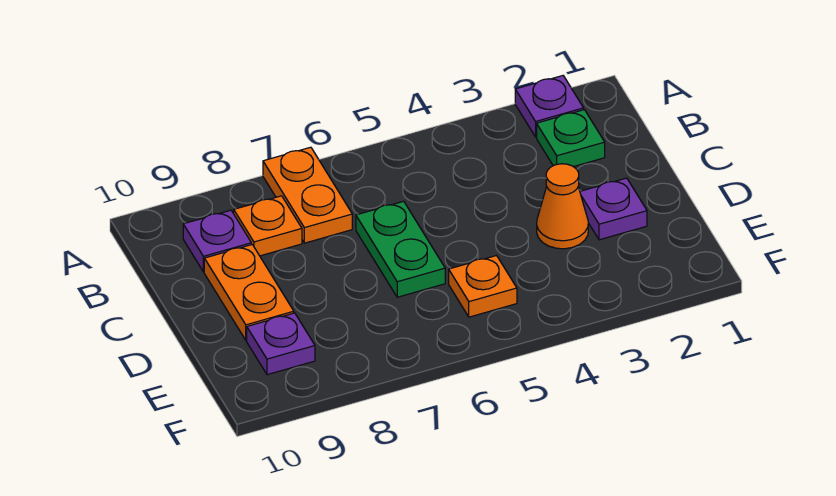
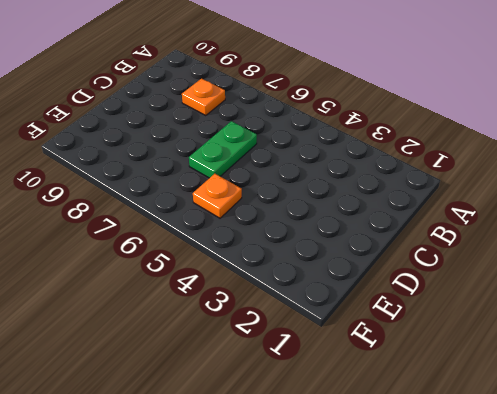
none -> purple 1x1 plate [515,76,584,137]
none -> orange 1x2 plate [263,147,352,243]

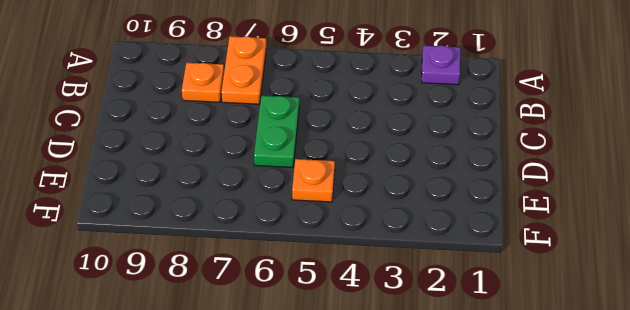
none -> green 1x1 plate [537,110,605,167]
none -> purple 1x1 plate [183,210,251,272]

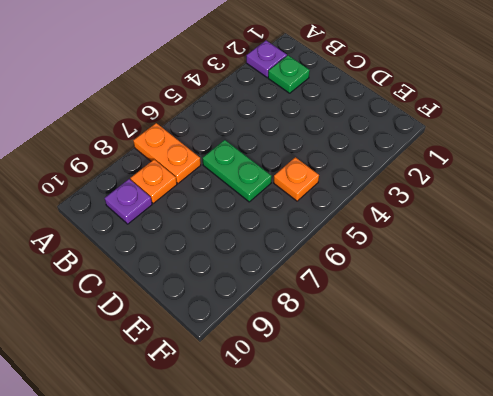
none -> orange 1x2 plate [204,245,294,340]
none -> purple 1x1 plate [580,178,647,240]

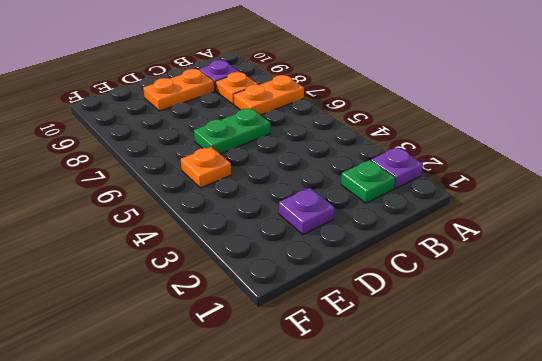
none -> orange 1x1 cone [537,164,588,249]
none -> purple 1x1 plate [247,313,315,375]

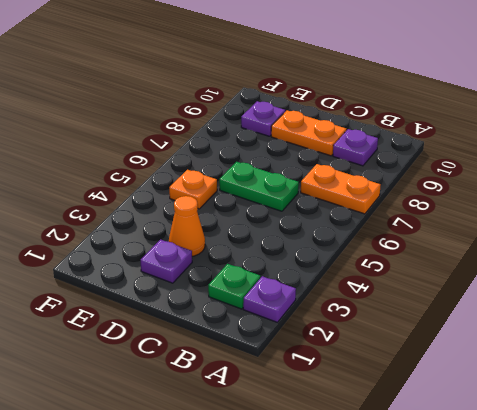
none -> orange 1x1 plate [234,196,302,256]

